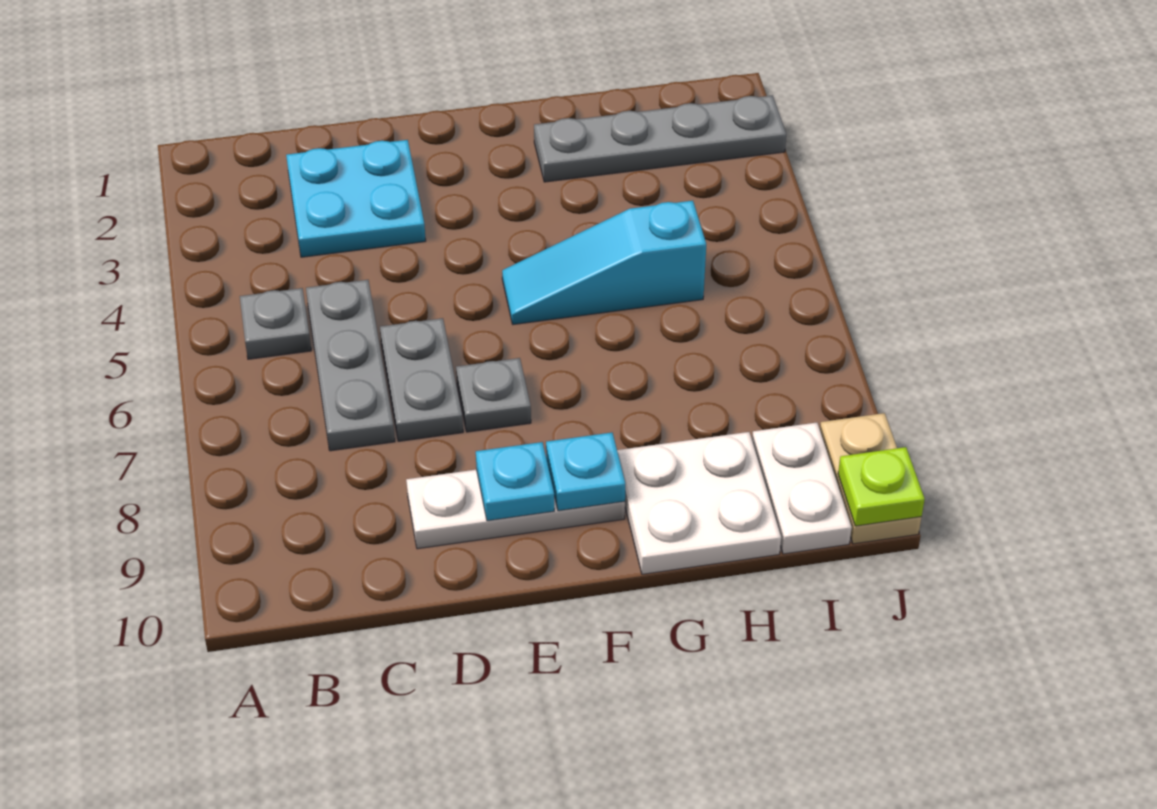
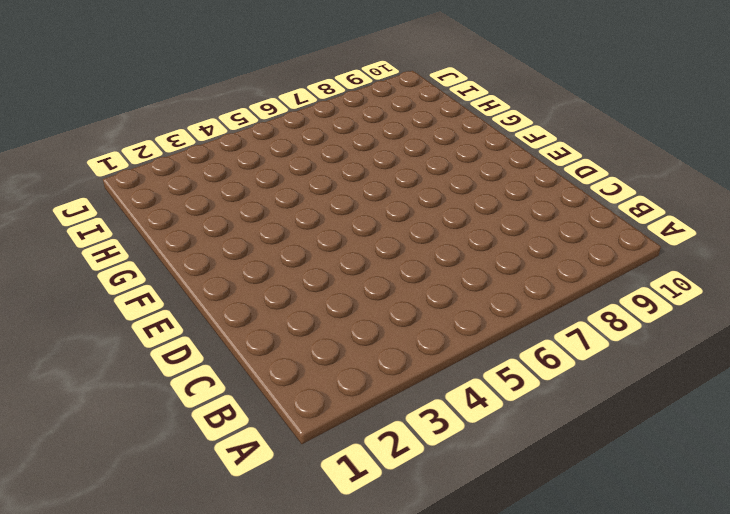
none -> grey 1x1 plate [240,288,311,359]
none -> cyan 2x2 plate [286,140,426,257]
none -> grey 1x3 plate [306,280,395,451]

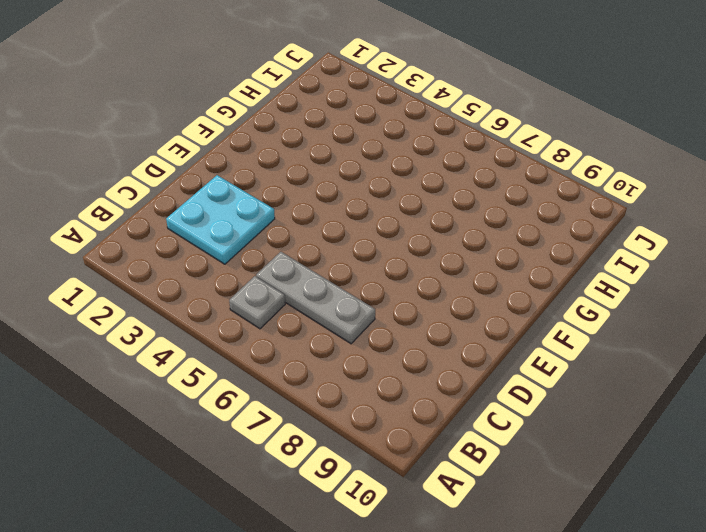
none -> grey 1x2 plate [380,318,463,441]
none -> white 1x3 plate [406,470,625,549]
none -> grey 1x1 plate [456,358,531,432]

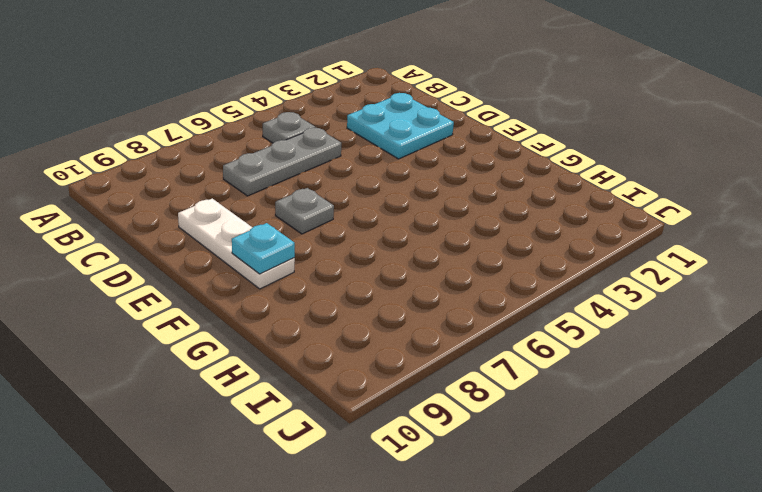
none -> grey 1x2 plate [380,318,463,441]
none -> cyan 1x3 slope [502,201,706,324]
none -> grey 1x4 plate [534,95,786,182]

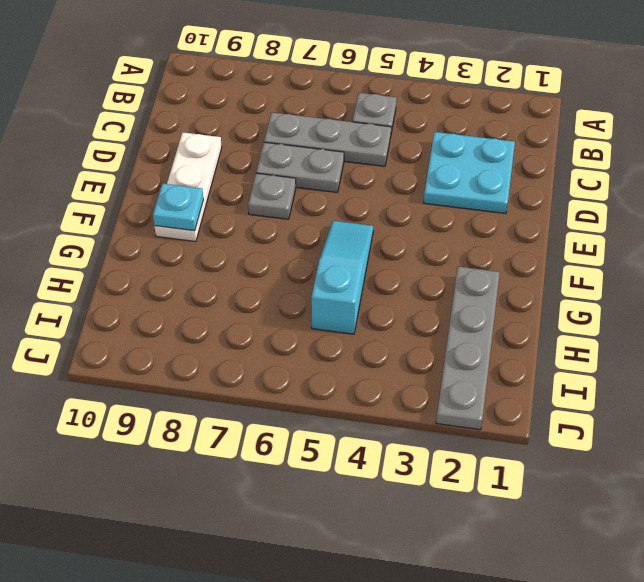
none -> white 2x2 plate [617,432,781,574]
none -> white 1x2 plate [752,423,852,554]
none -> tan 1x2 plate [820,413,922,544]

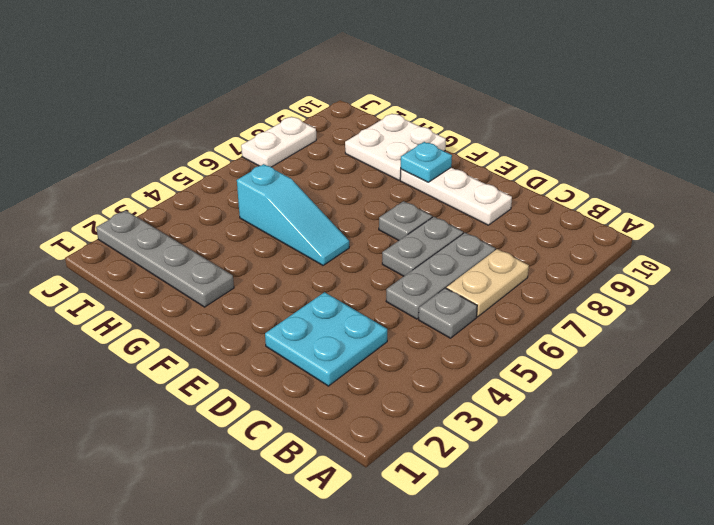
tan 1x2 plate [446,249,529,317] -> tan 1x2 plate moved to [820,413,922,544]
white 1x2 plate [241,117,316,167] -> white 1x2 plate moved to [752,423,852,554]
none -> cyan 1x1 plate [476,442,554,521]
none -> lime 1x1 plate [838,447,925,526]

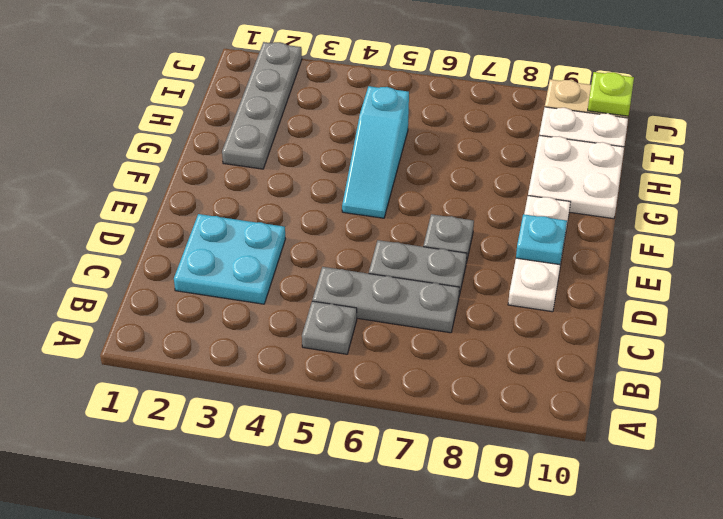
none -> cyan 1x1 plate [546,433,625,511]

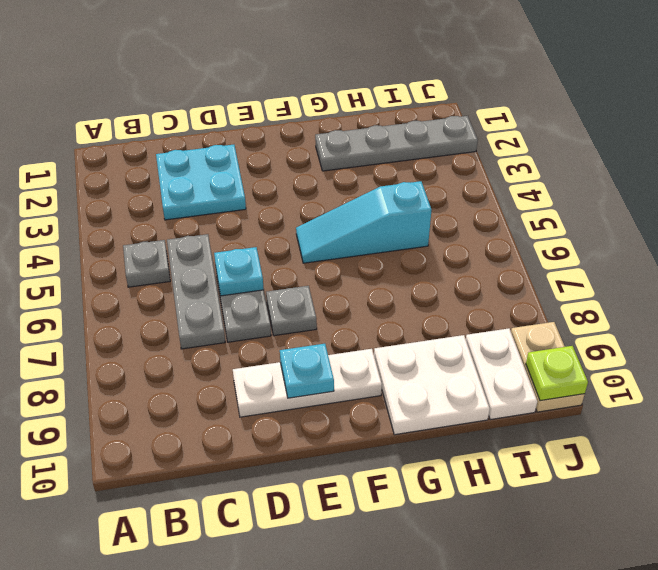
cyan 1x1 plate [214,247,264,296] -> cyan 1x1 plate moved to [546,433,625,511]

